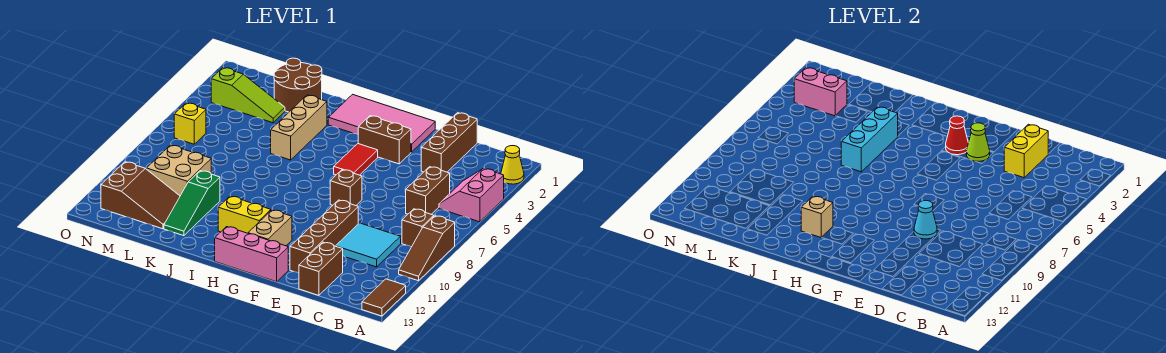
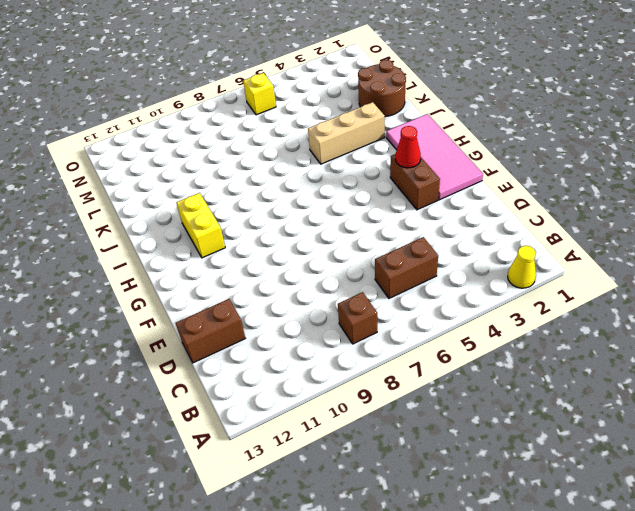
none -> pink 2x2 slope [439,168,504,222]
none -> brown 1x3 slope [399,216,455,281]
none -> brown 1x2 tile [362,279,406,316]
none -> cyan 2x2 tile [336,223,401,267]

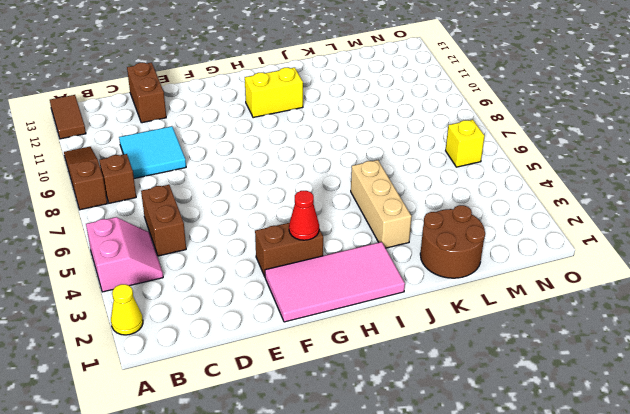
none -> brown 1x3 brick [421,113,477,172]
none -> brown 1x4 brick [290,200,358,273]
none -> brown 1x1 brick [330,170,362,205]
none -> pink 1x3 brick [215,227,288,282]

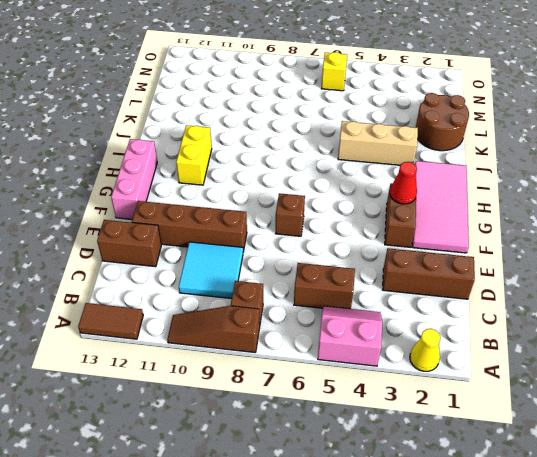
none -> red 1x2 tile [334,144,378,175]
none -> tan 1x2 brick [248,210,292,246]
none -> green 1x3 slope [164,171,220,236]
none -> lime 1x3 slope [211,68,285,123]

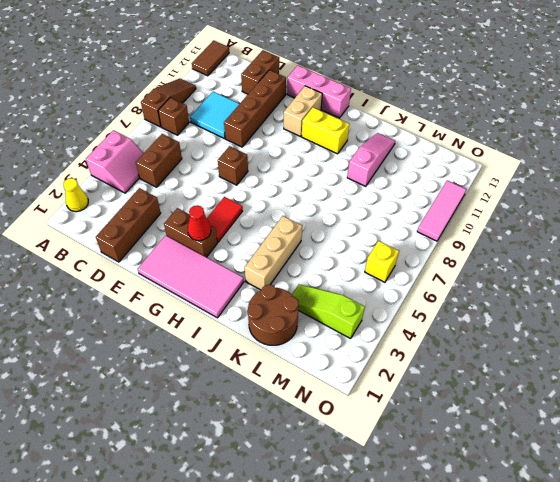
pink 1x3 slope [347,133,395,186] -> green 1x3 slope [164,171,220,236]
pink 1x3 tile [417,181,466,241] -> none
none -> tan 2x2 brick [146,145,211,196]
none -> brown 2x3 slope [101,162,180,229]
none -> yellow 1x2 brick [1004,124,1048,178]
none -> cyan 1x1 cone [914,200,937,239]

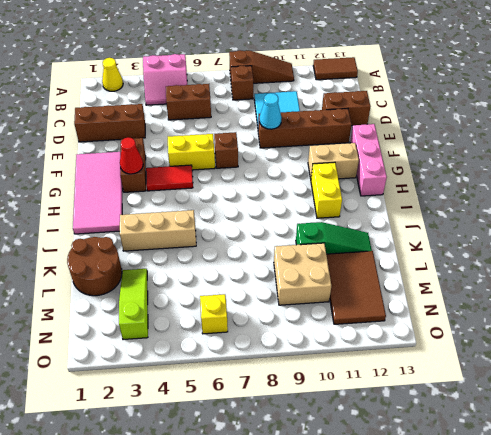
yellow 1x2 brick [168,134,215,170] -> yellow 1x2 brick moved to [1004,124,1048,178]
brown 2x3 tile [326,251,386,324] -> brown 2x3 slope [101,162,180,229]
none -> lime 1x1 cone [967,123,990,161]
none -> tan 1x1 brick [801,196,833,237]
none -> cyan 1x3 brick [841,107,898,172]
none -> pink 1x2 brick [794,68,847,116]

